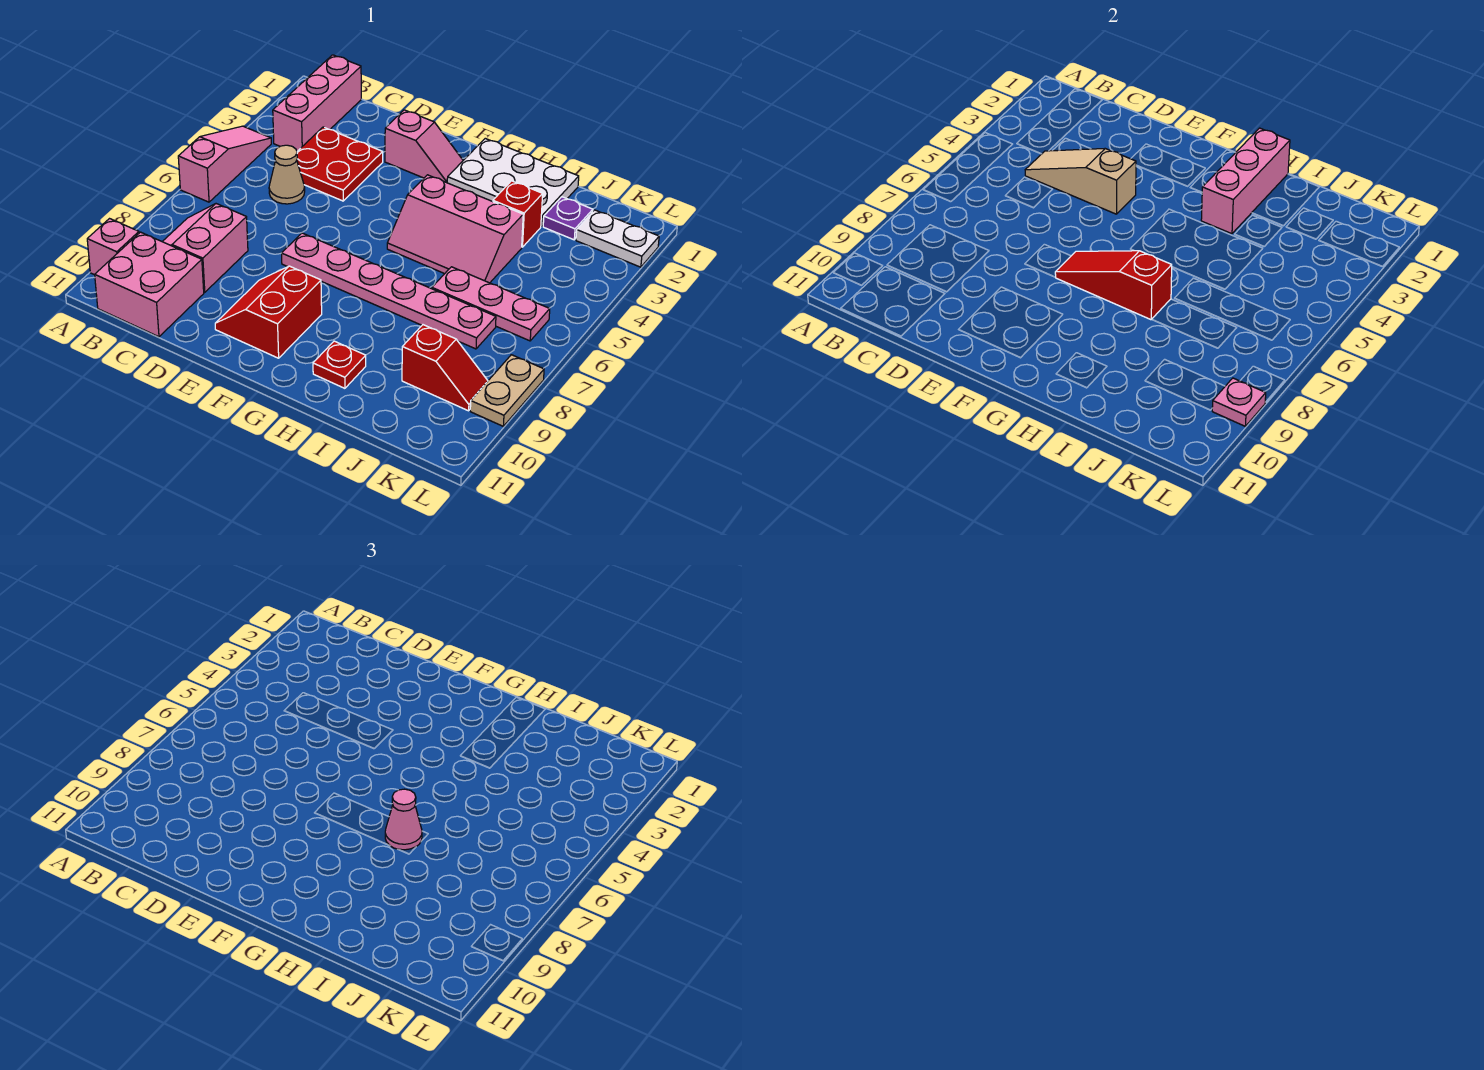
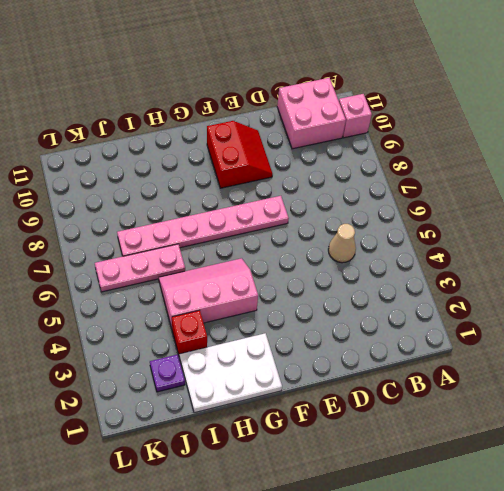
none -> pink 1x3 slope [178,126,271,202]
none -> pink 1x3 brick [273,55,361,151]
none -> pink 2x2 slope [162,204,248,292]

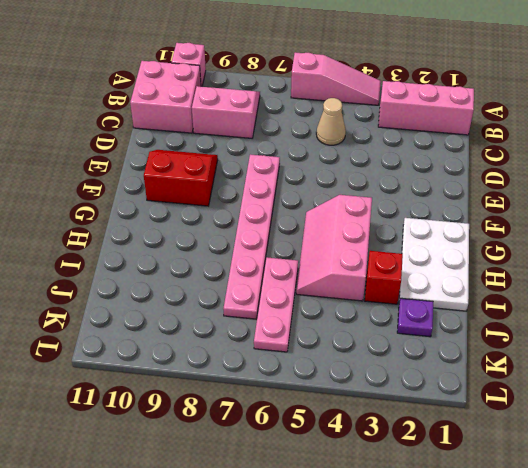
none -> red 2x2 plate [297,127,383,201]
none -> pink 1x2 slope [385,110,463,183]
none -> red 1x1 plate [313,341,366,388]

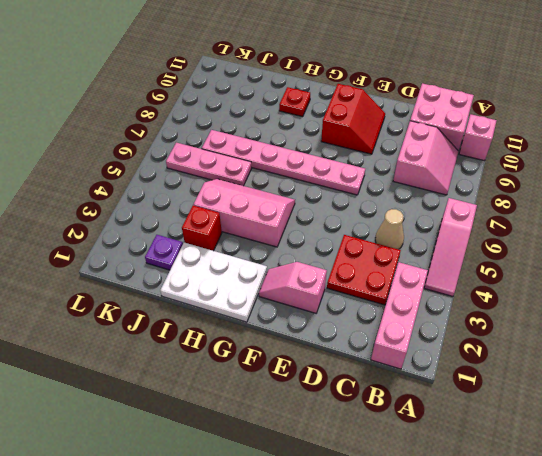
none -> red 1x2 slope [402,325,488,411]
none -> white 1x2 plate [576,210,659,267]
none -> tan 1x2 plate [470,355,544,426]

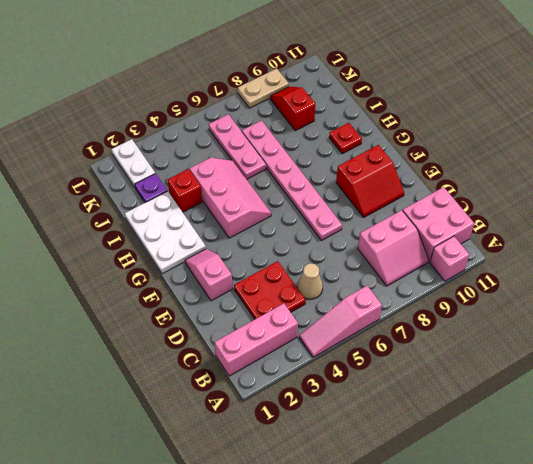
none -> tan 1x3 slope [1025,149,1136,214]
none -> red 1x3 slope [1055,251,1172,320]
none -> pink 1x3 brick [1201,128,1290,234]

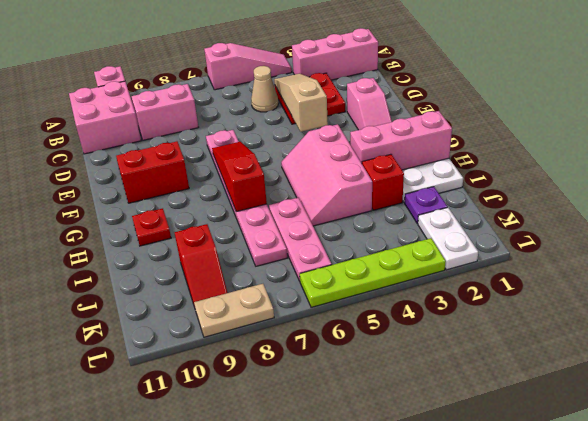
lime 1x4 plate [300,238,446,307] -> none
none -> pink 1x1 plate [1212,378,1266,426]
none -> pink 1x1 cone [385,789,422,850]

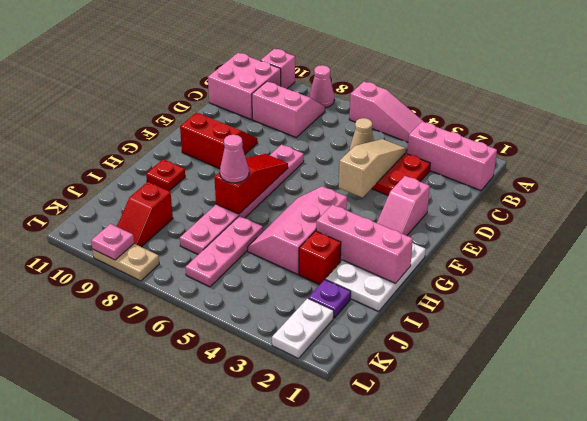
pink 1x1 cone [309,65,334,108] -> none

